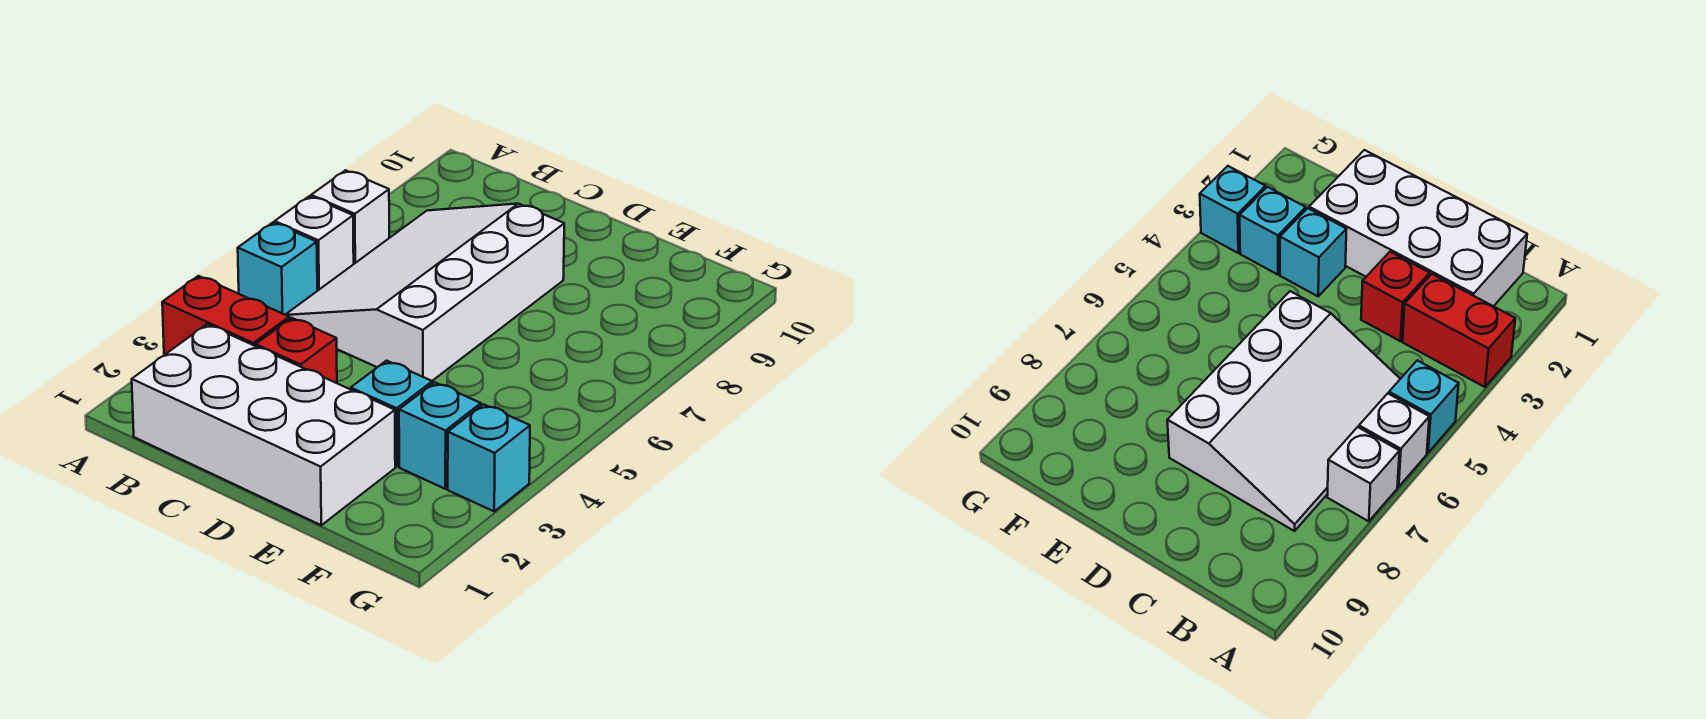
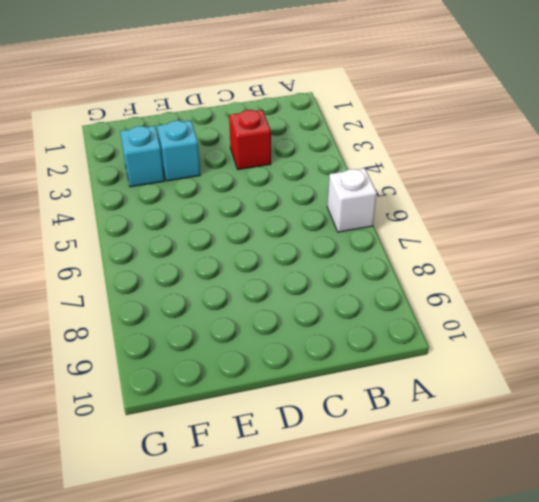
none -> red 1x2 brick [162,276,289,355]
none -> cyan 1x1 brick [238,223,317,315]

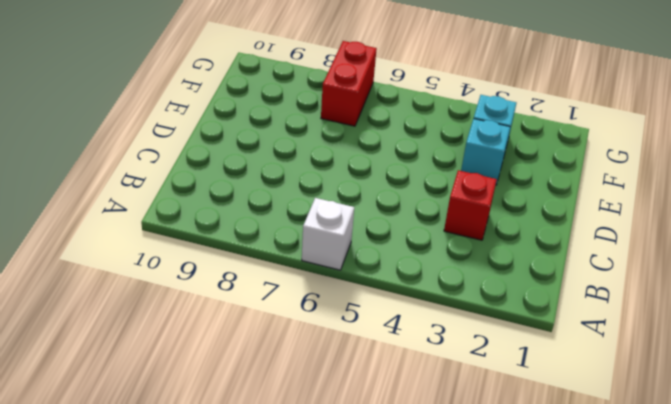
red 1x2 brick [321,41,377,126] -> red 1x2 brick moved to [162,276,289,355]
none -> cyan 1x1 brick [238,223,317,315]
none -> white 1x1 brick [311,170,389,264]

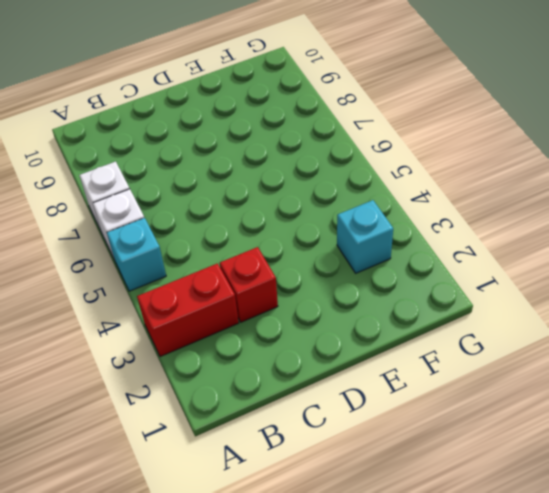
none -> white 2x4 brick [132,324,395,525]
none -> white 3x4 slope [285,204,564,381]

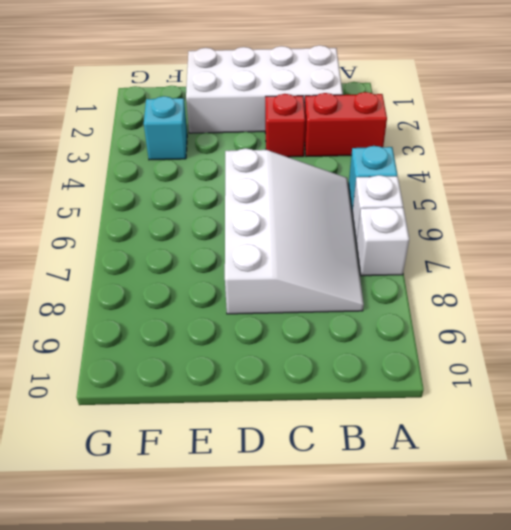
none -> cyan 1x1 brick [351,361,432,467]
none -> cyan 1x1 brick [448,404,530,511]

